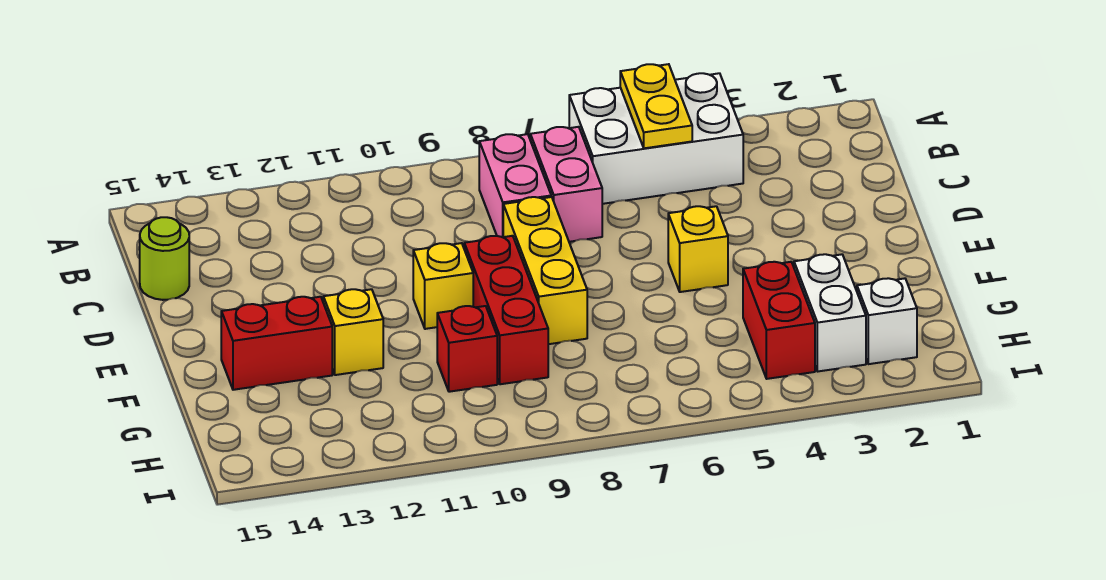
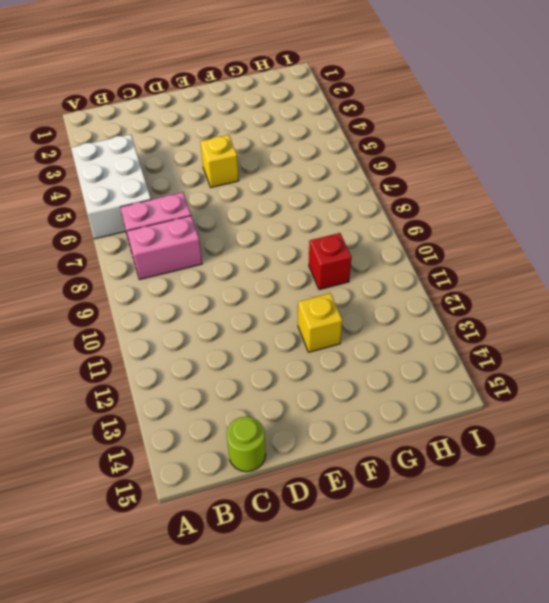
none -> yellow 1x3 brick [503,197,587,344]
none -> red 1x3 brick [464,236,548,384]
none -> yellow 1x1 brick [413,243,473,329]

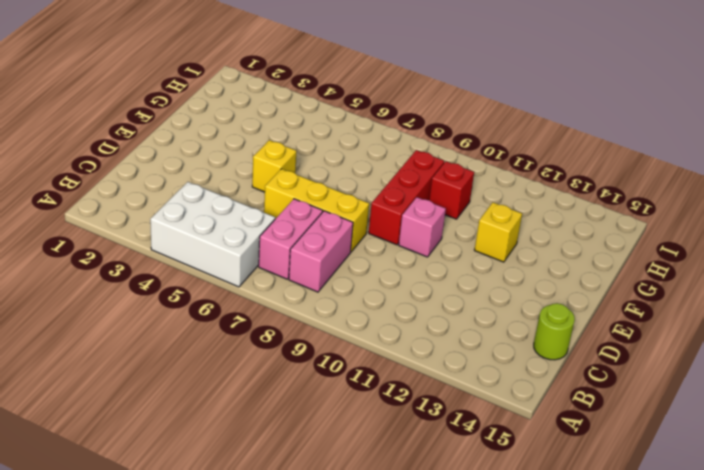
yellow 1x3 brick [264,169,369,252] -> yellow 1x3 brick turned to [503,197,587,344]
pink 1x1 brick [399,197,446,257] -> yellow 1x1 brick [413,243,473,329]
none -> red 1x2 brick [221,297,332,390]
none -> white 1x2 brick [794,254,866,371]
none -> red 1x2 brick [743,262,815,379]

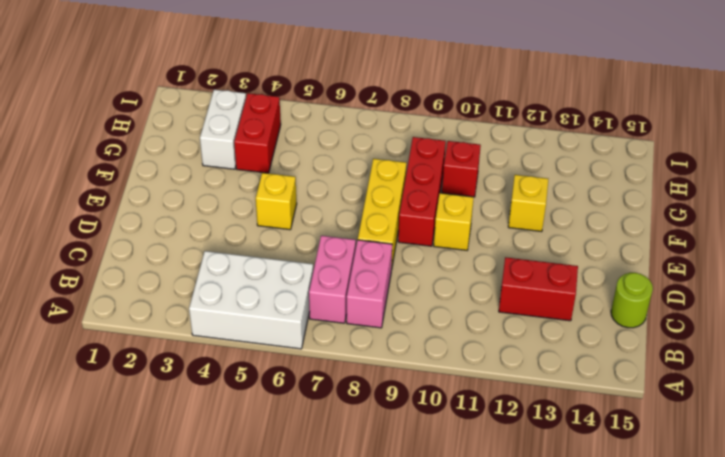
red 1x2 brick [499,257,578,321] -> red 1x2 brick moved to [221,297,332,390]
none -> white 1x1 brick [857,278,917,364]
none -> yellow 1x2 plate [620,64,692,148]

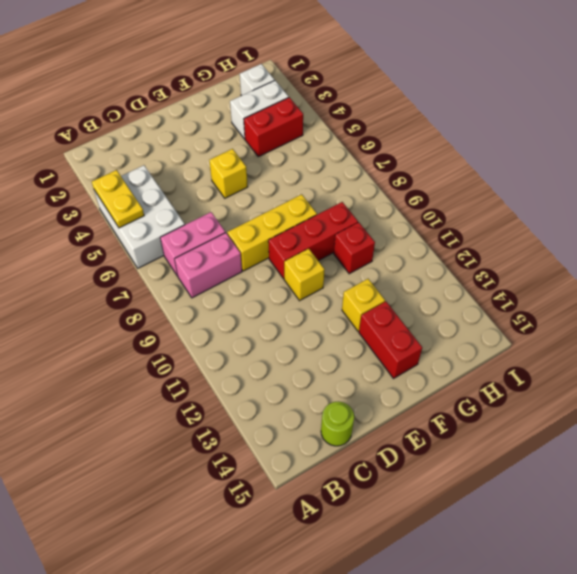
yellow 1x2 plate [92,170,144,228] -> yellow 1x2 plate turned to [620,64,692,148]

